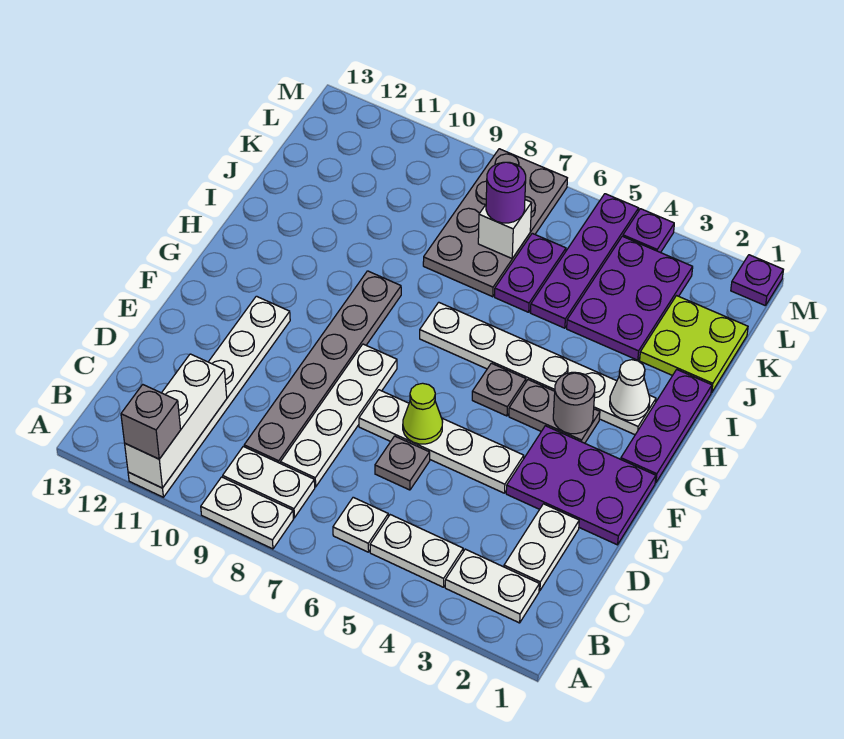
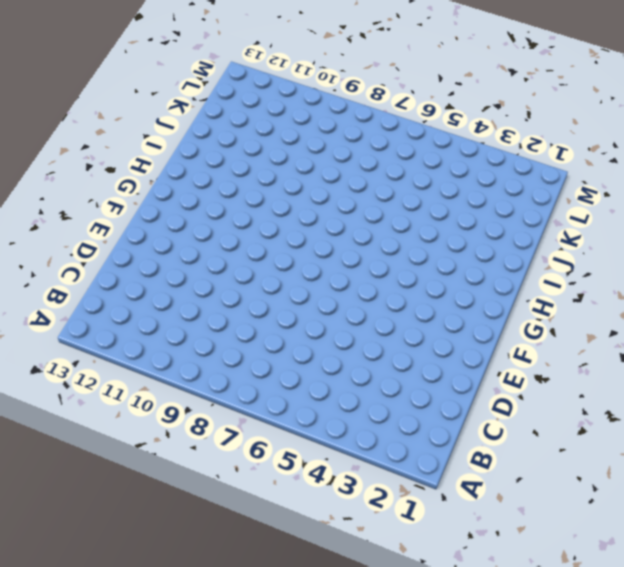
none -> white 1x2 plate [201,477,293,549]
none -> white 1x6 plate [128,296,290,497]
none -> white 1x2 plate [445,549,539,623]
none -> white 1x2 plate [370,515,463,587]

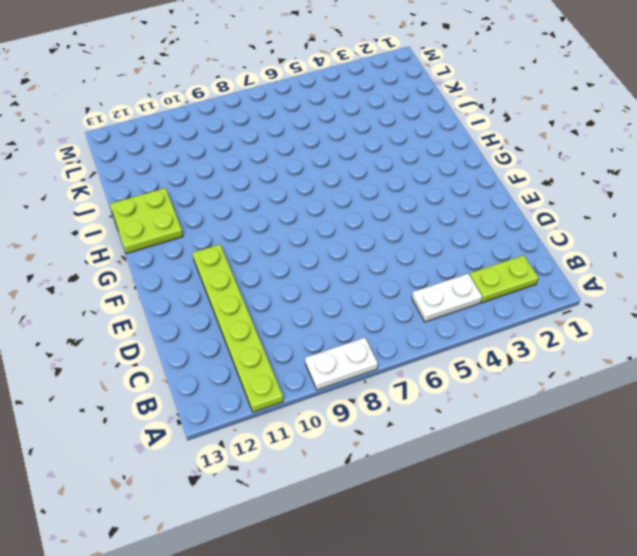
lime 1x6 plate [193,244,283,412] -> white 1x6 plate [128,296,290,497]
lime 1x2 plate [470,255,539,303] -> white 1x2 plate [445,549,539,623]
lime 2x2 plate [110,188,183,254] -> lime 2x2 plate moved to [640,296,748,393]
none -> white 1x1 plate [333,497,388,552]
none -> white 1x2 plate [223,447,315,518]
none -> white 1x2 plate [504,504,579,591]
none -> white 1x4 plate [281,344,397,487]

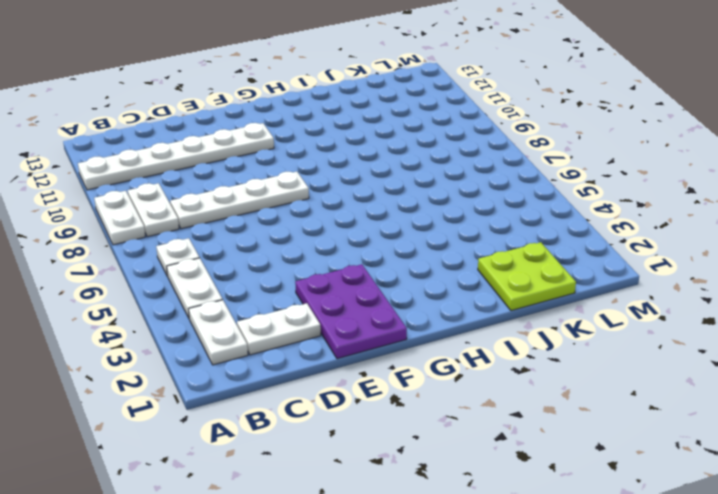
none -> grey 1x6 plate [244,271,401,463]
none -> grey 1x1 plate [375,436,430,490]
none -> white 1x4 plate [359,390,524,493]
none -> purple 1x3 plate [621,370,712,483]

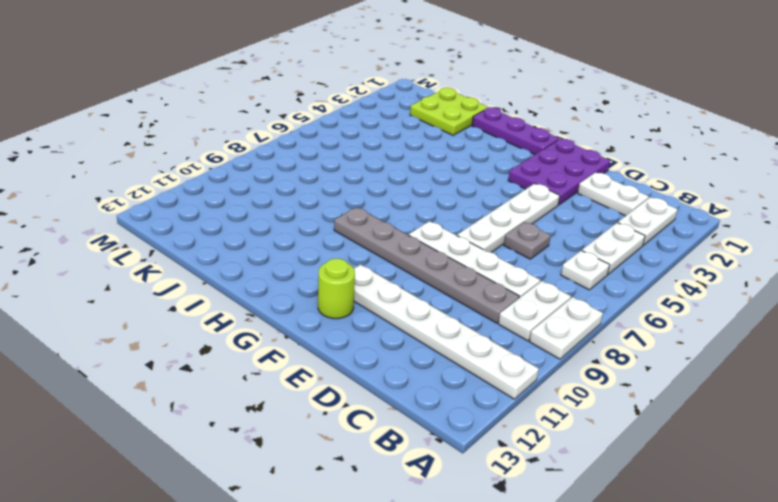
lime 1x1 round brick [318,259,355,319] -> none
none -> grey 1x2 plate [509,380,600,443]
none -> grey 1x1 plate [472,363,526,416]
none -> white 1x6 plate [420,302,656,435]
none -> purple 2x3 plate [567,236,693,360]

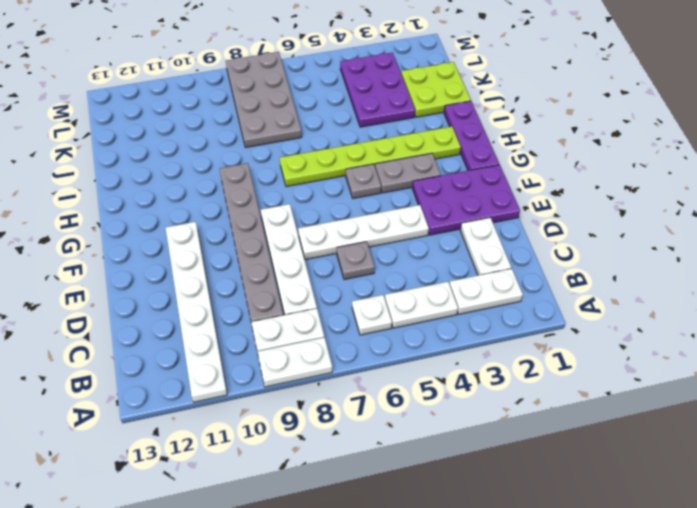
lime 1x6 plate [280,127,461,187] -> white 1x6 plate [420,302,656,435]
none -> purple 1x4 plate [531,194,639,328]
none -> purple 1x2 plate [495,233,566,312]
none -> purple 1x1 plate [731,255,783,306]
none -> purple 1x1 plate [623,209,674,253]

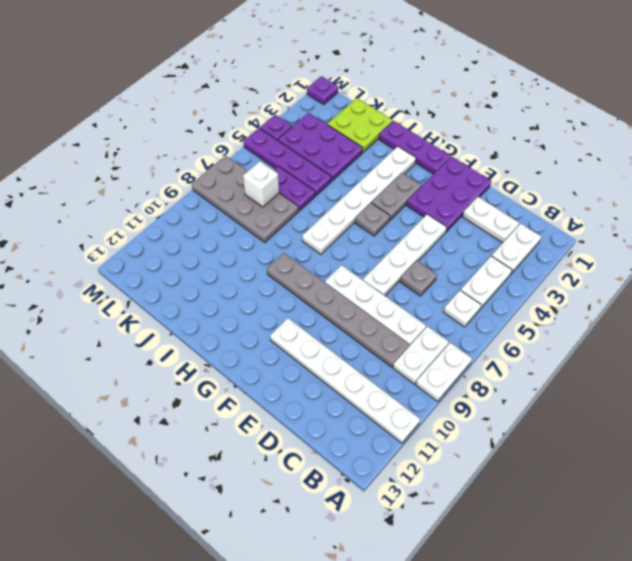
none -> white 1x3 brick [125,354,227,488]
none -> lime 1x1 cone [403,383,443,444]
none -> grey 1x1 round brick [553,372,595,434]
none -> white 1x1 cone [610,360,650,420]

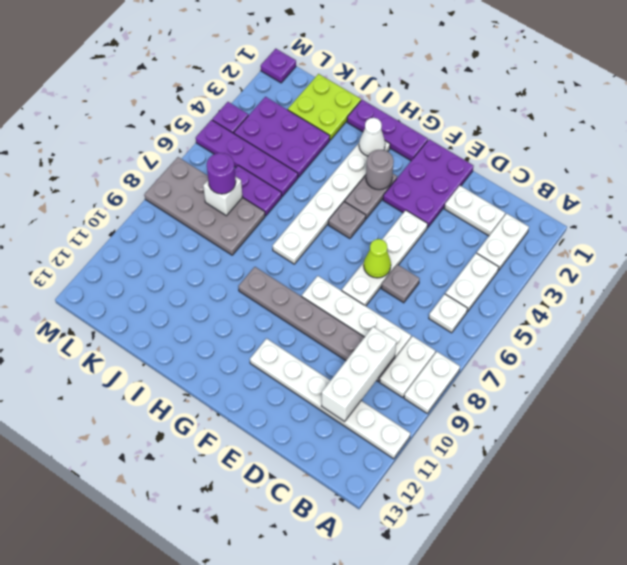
white 1x3 brick [322,327,396,422] -> white 1x3 brick turned to [125,354,227,488]
none -> grey 1x1 brick [121,385,181,459]

